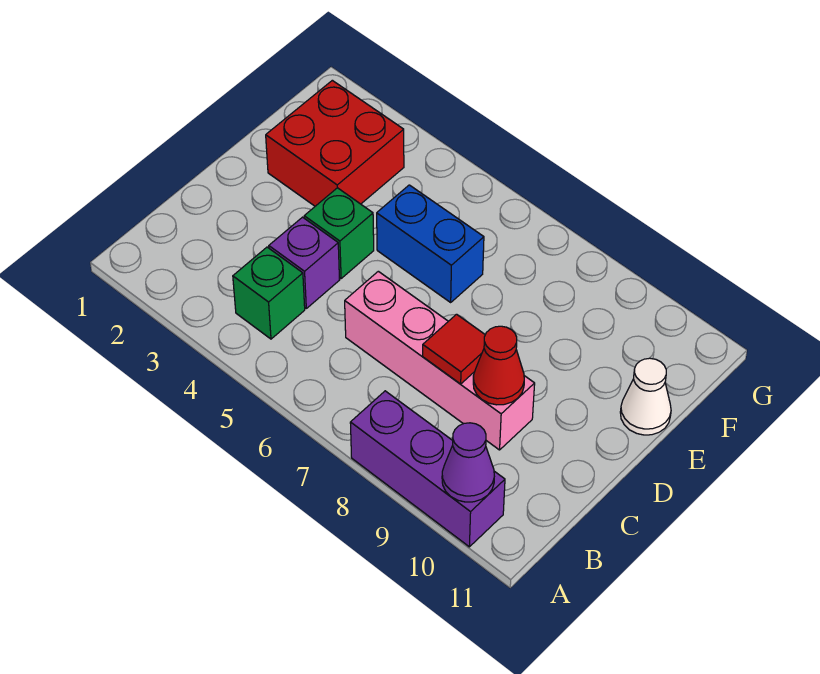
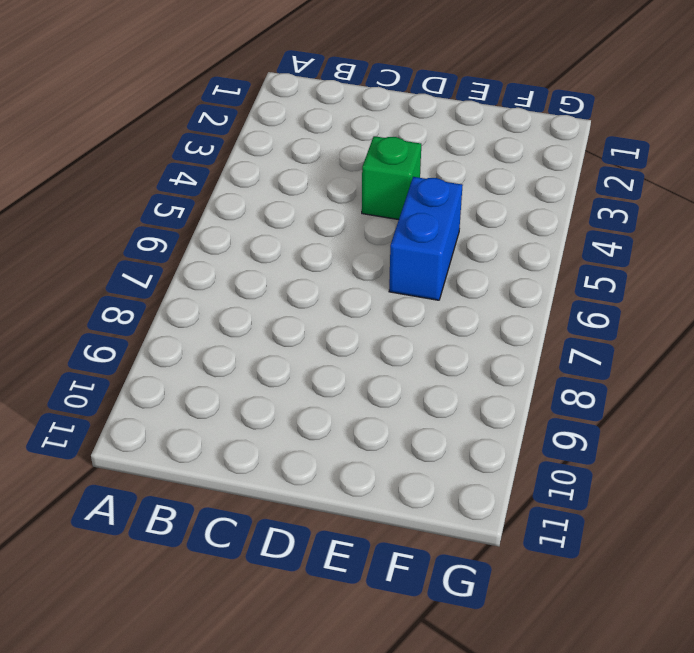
none -> purple 1x3 brick [350,391,505,547]
none -> green 1x1 brick [233,247,305,339]

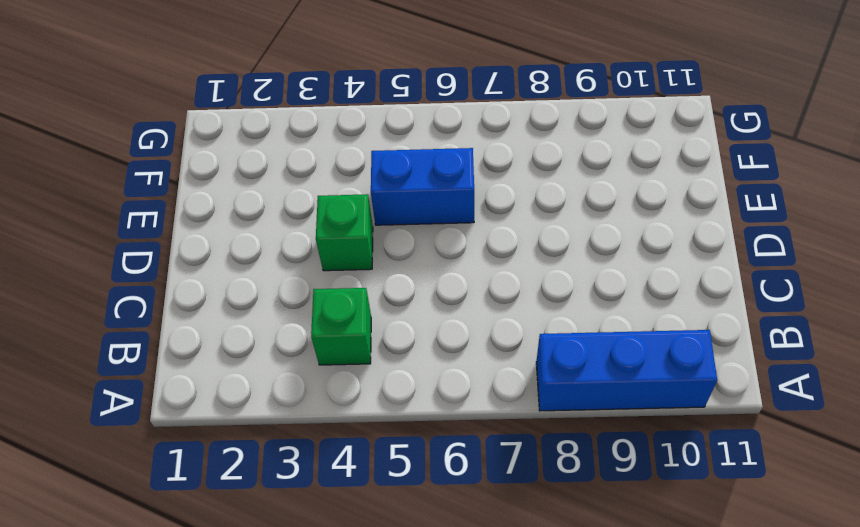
blue 1x3 brick [536,330,717,411] -> purple 1x3 brick [350,391,505,547]
none -> purple 1x1 brick [269,217,339,308]
none -> pink 1x4 brick [345,271,535,450]

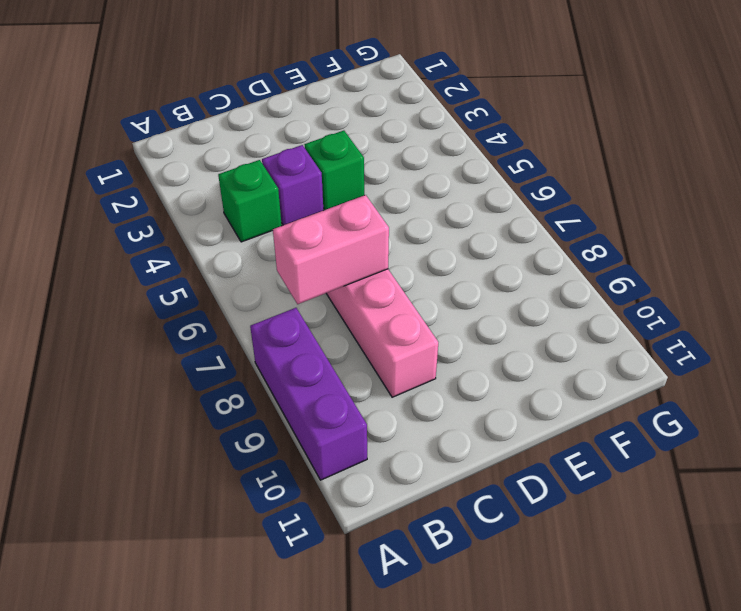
pink 1x2 brick [273,195,389,304] -> none
none -> red 2x2 brick [266,80,404,206]
none -> blue 1x2 brick [377,185,484,302]

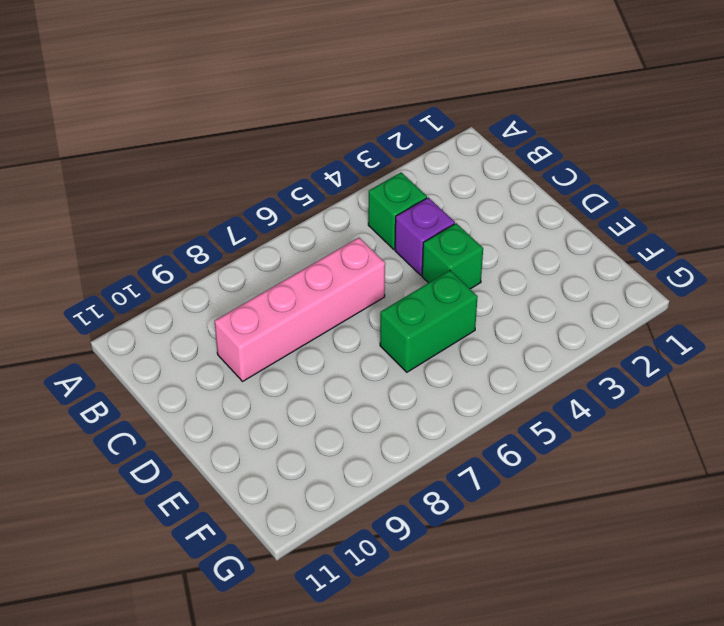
green 1x2 brick [380,270,478,372] -> blue 1x2 brick [377,185,484,302]
none -> purple 1x3 brick [350,391,505,547]
none -> red 2x2 brick [266,80,404,206]

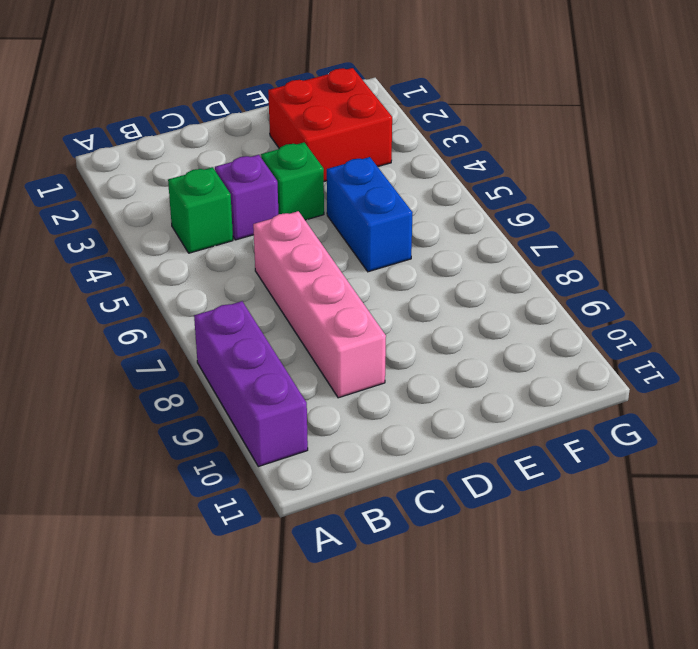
none -> white 1x1 cone [620,358,671,435]
none -> purple 1x1 cone [442,423,494,502]

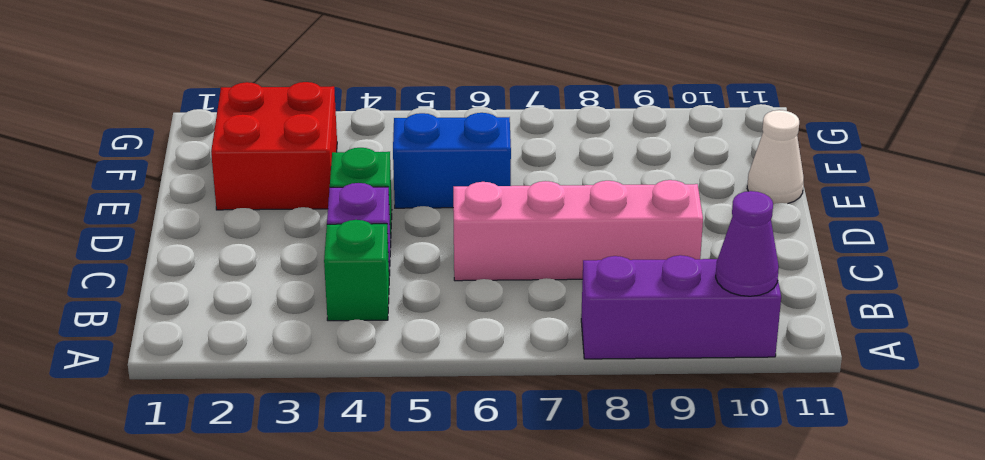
none -> red 1x1 tile [423,314,485,384]
none -> red 1x1 cone [473,326,524,405]

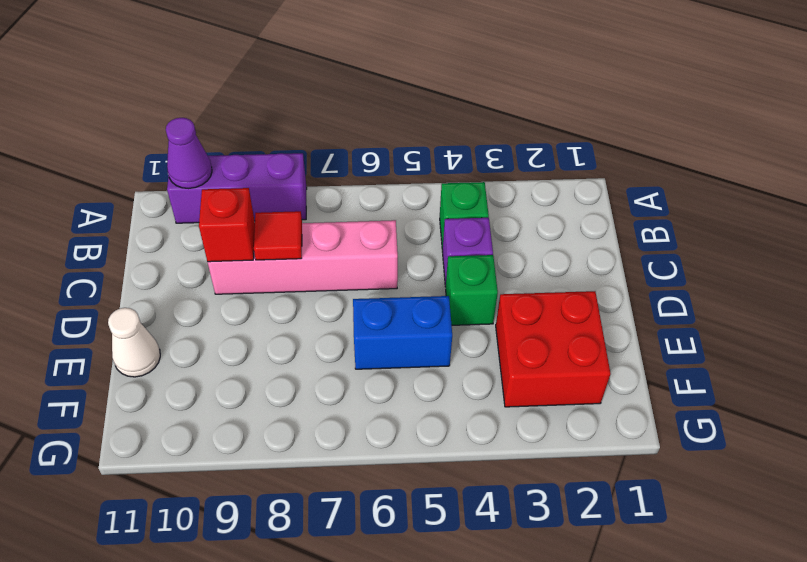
red 1x1 brick [199,188,255,262] -> red 1x1 cone [473,326,524,405]

